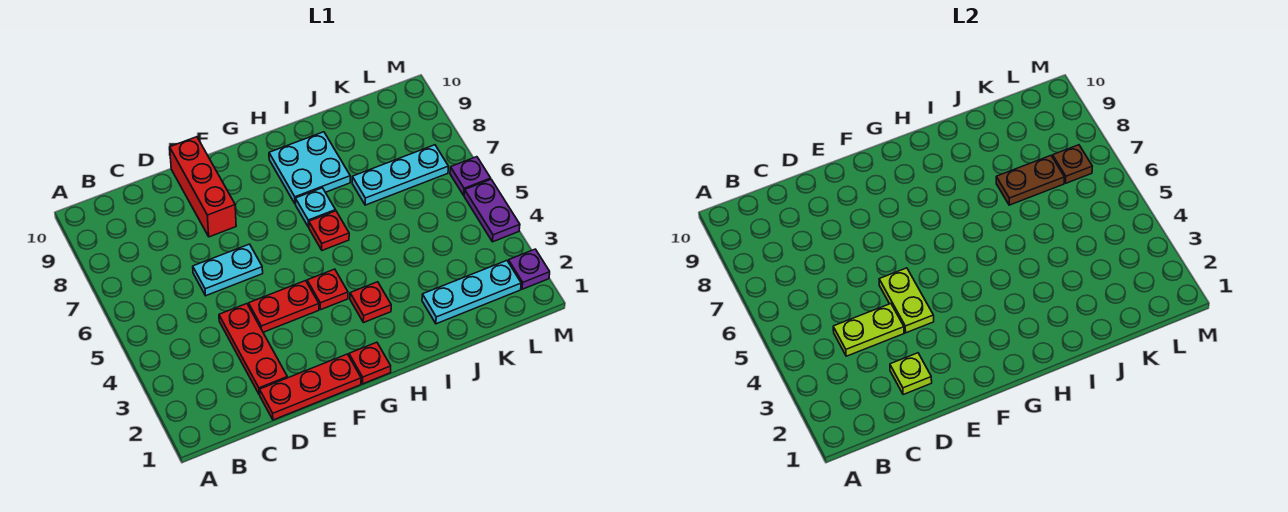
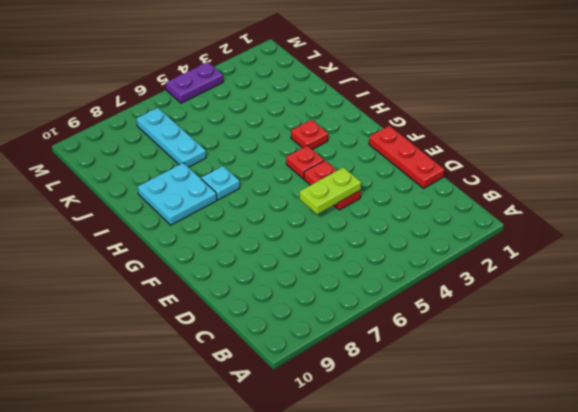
none -> red 1x3 plate [219,304,287,395]
none -> cyan 1x2 plate [193,244,263,296]
none -> red 1x3 brick [170,137,236,237]

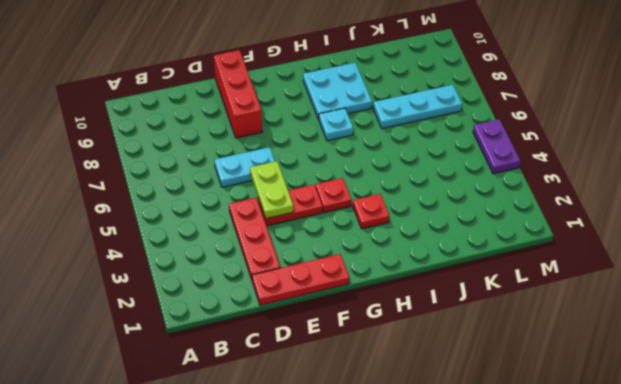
none -> red 1x1 plate [349,342,391,384]
none -> red 1x1 plate [309,211,349,250]
none -> cyan 1x3 plate [422,261,521,324]

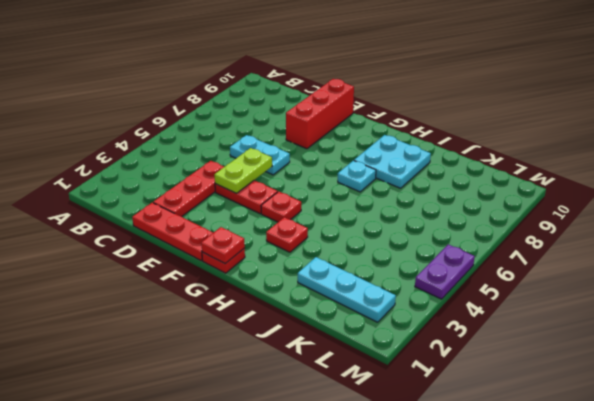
red 1x1 plate [201,227,245,264] -> red 1x1 plate moved to [309,211,349,250]
none -> cyan 1x3 plate [352,145,448,205]
none -> purple 1x1 plate [508,249,550,289]
none -> purple 1x1 plate [450,157,491,195]

